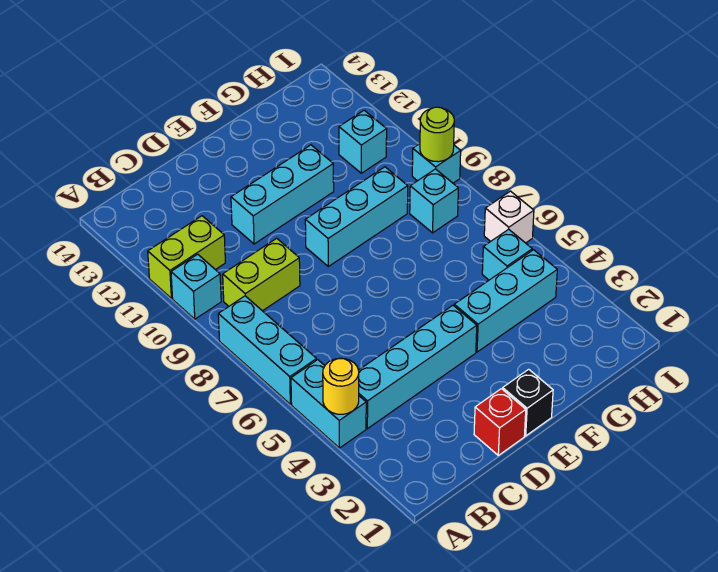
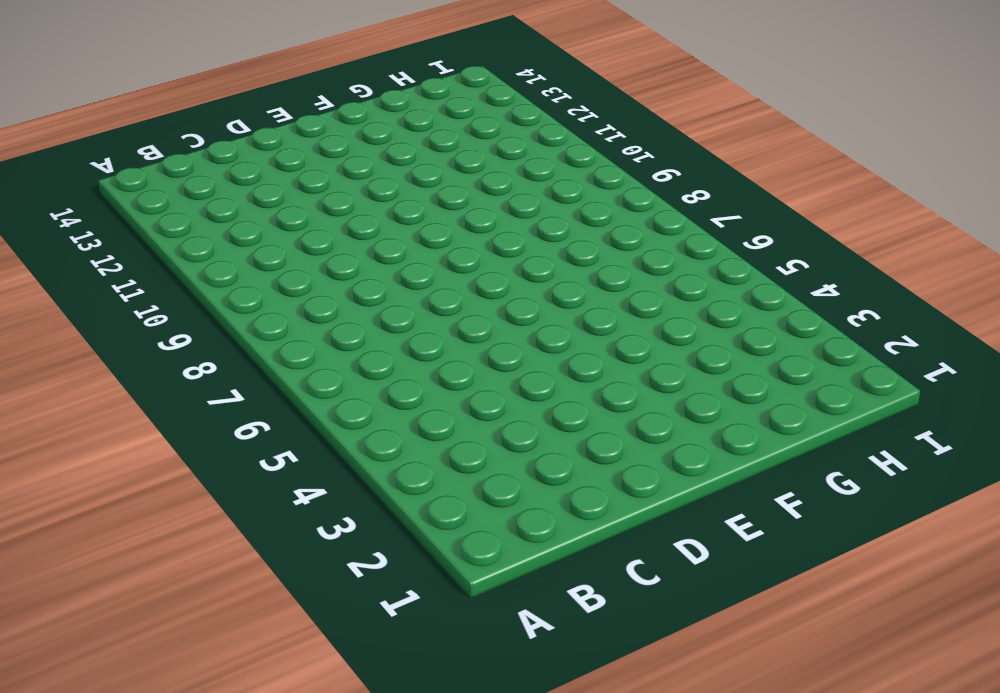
none -> cyan 1x2 brick [291,360,366,448]
none -> cyan 1x3 brick [218,296,317,404]
none -> cyan 1x1 brick [171,254,221,319]

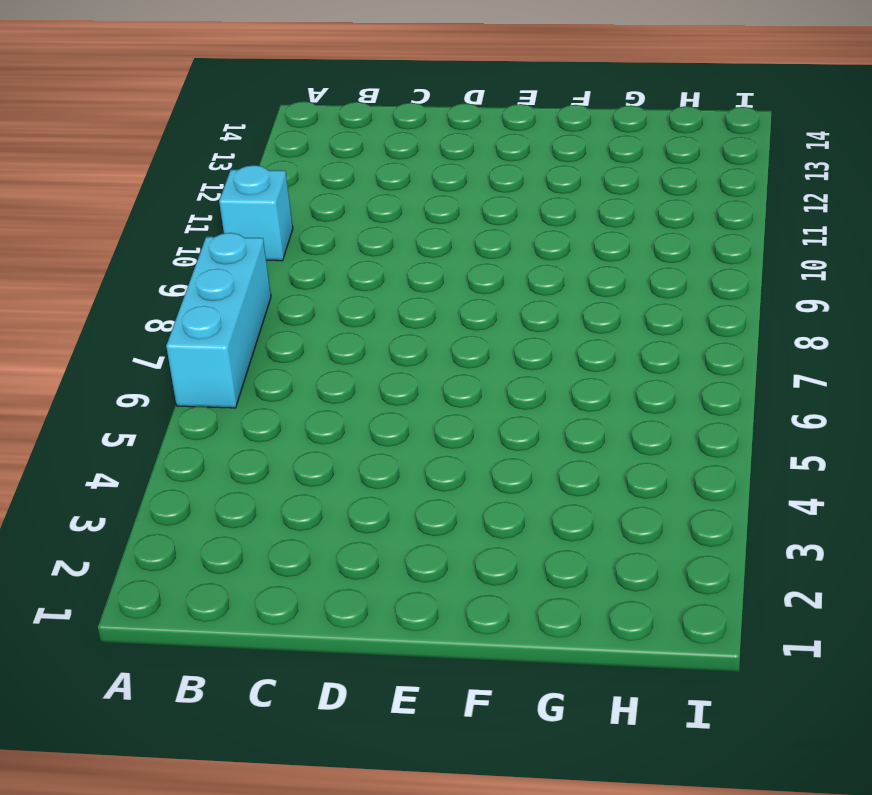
none -> cyan 1x2 brick [291,360,366,448]
none -> lime 1x2 brick [148,216,225,298]
none -> cyan 1x4 brick [359,305,477,429]

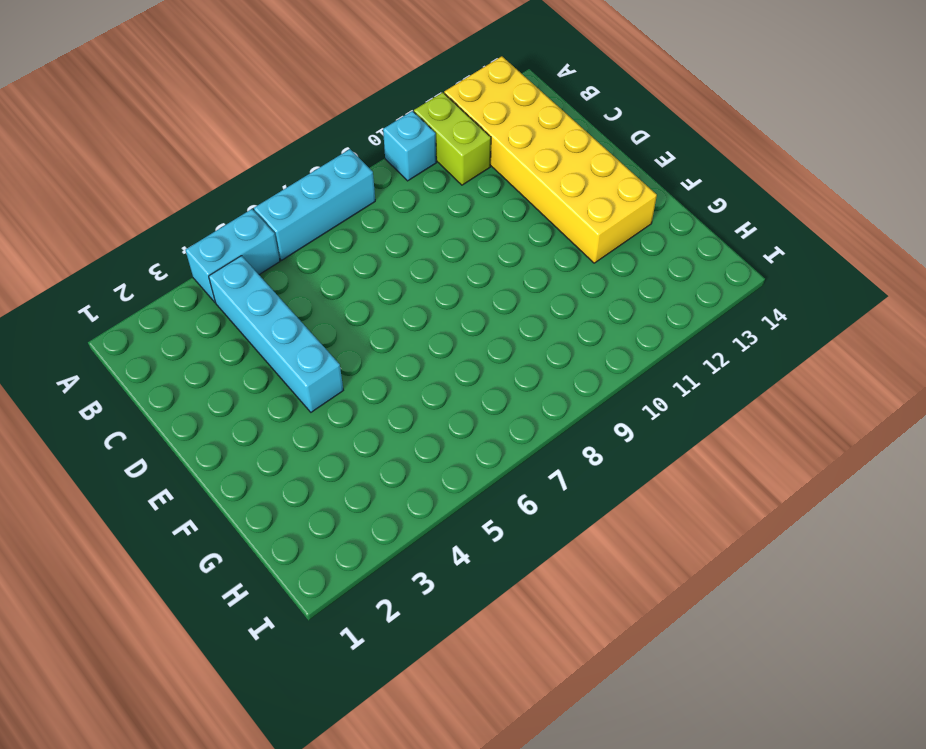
yellow 2x6 brick [444,56,657,263] -> none
none -> lime 1x2 brick [223,238,300,311]
none -> red 1x1 brick [474,389,526,455]
none -> cyan 1x3 brick [231,145,334,244]

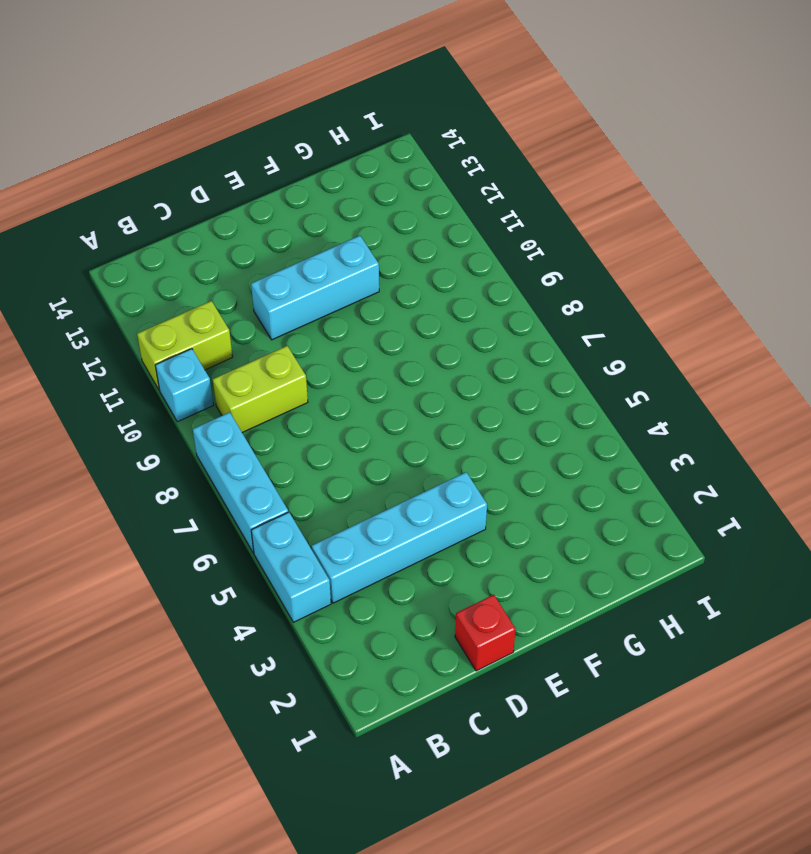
none -> black 1x1 brick [503,369,553,436]
none -> cyan 1x3 brick [305,167,408,266]
none -> cyan 1x3 brick [454,250,557,352]

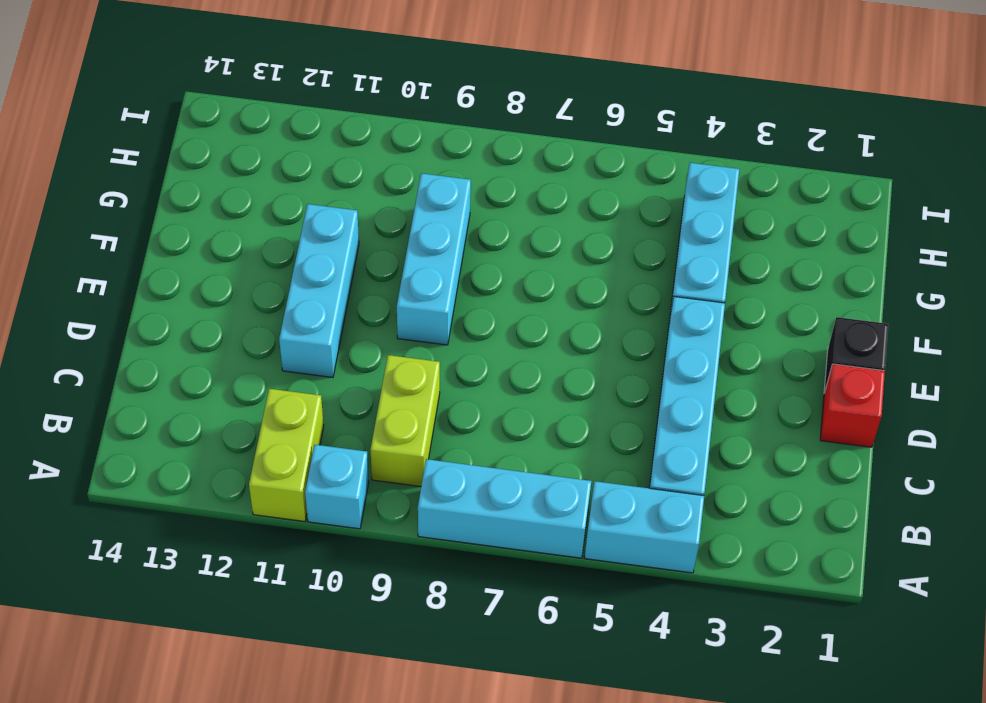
none -> cyan 1x1 brick [482,229,532,280]
none -> cyan 1x1 brick [410,169,458,233]
none -> cyan 1x1 brick [339,110,387,173]

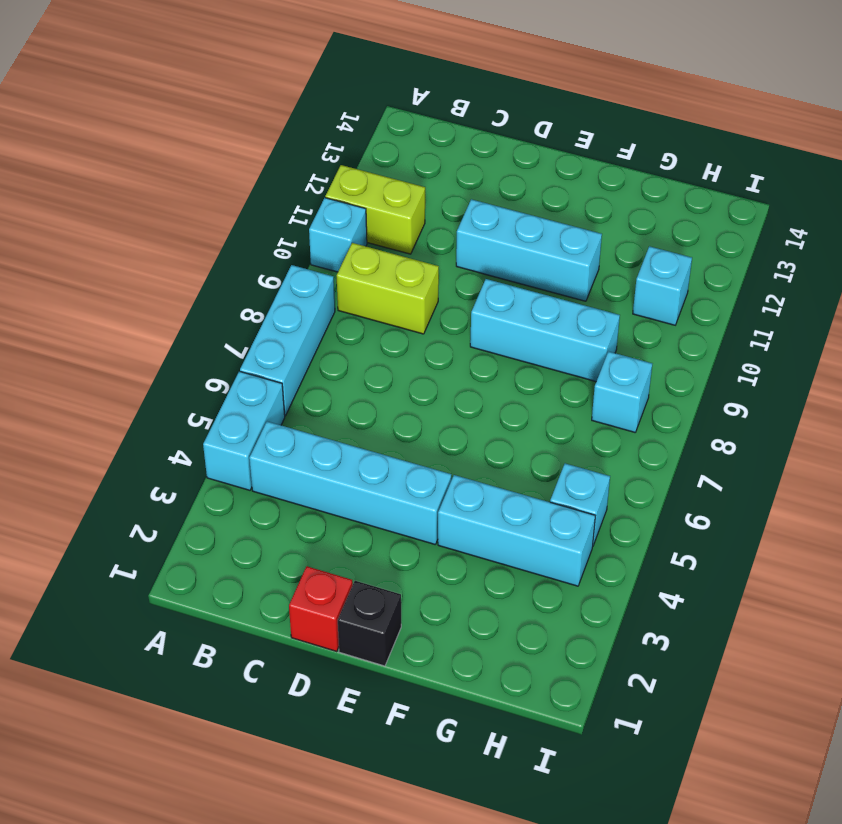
none -> white 1x1 brick [484,191,534,243]
none -> cyan 1x1 brick [412,144,461,183]
none -> yellow 1x1 round brick [323,358,359,414]

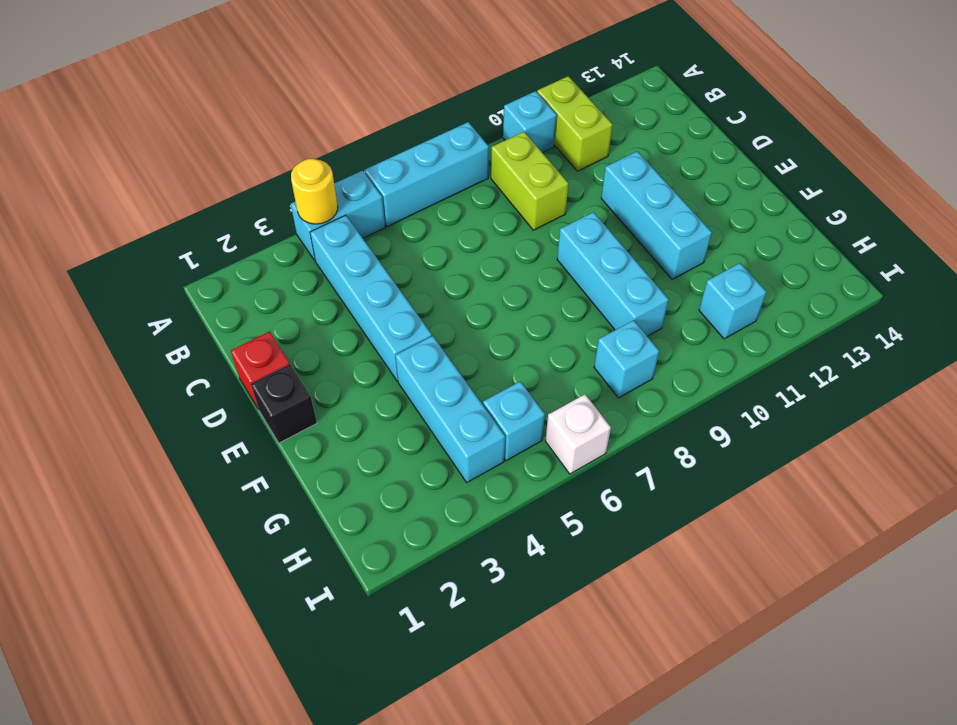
none -> cyan 1x1 brick [412,144,461,183]
none -> lime 1x1 round brick [420,107,454,162]

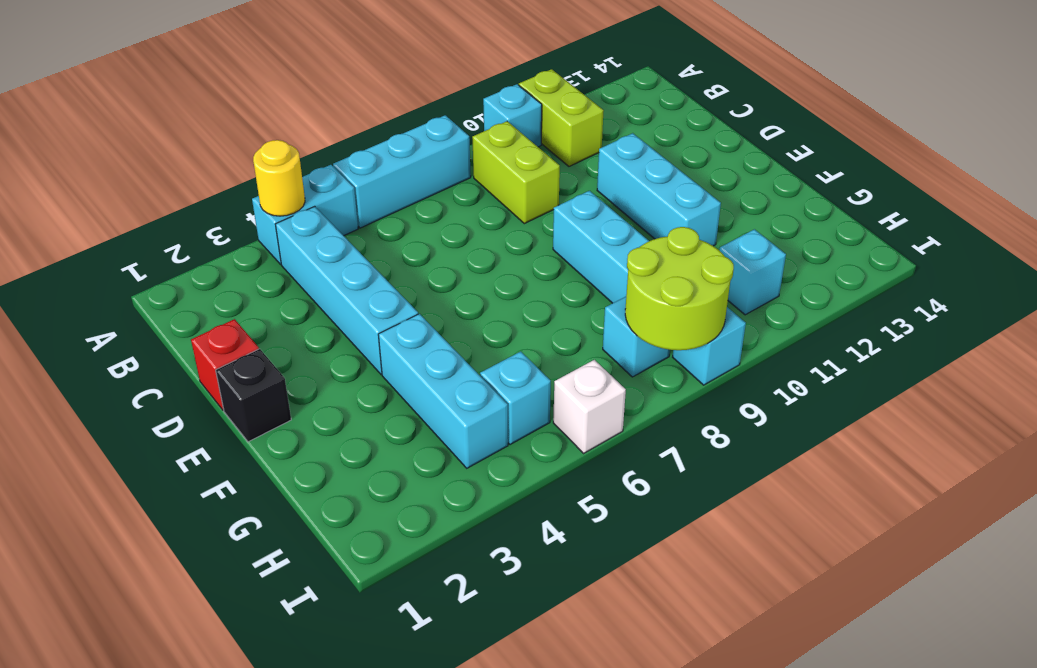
lime 2x2 round brick [625,227,734,350] -> lime 1x1 round brick [420,107,454,162]

